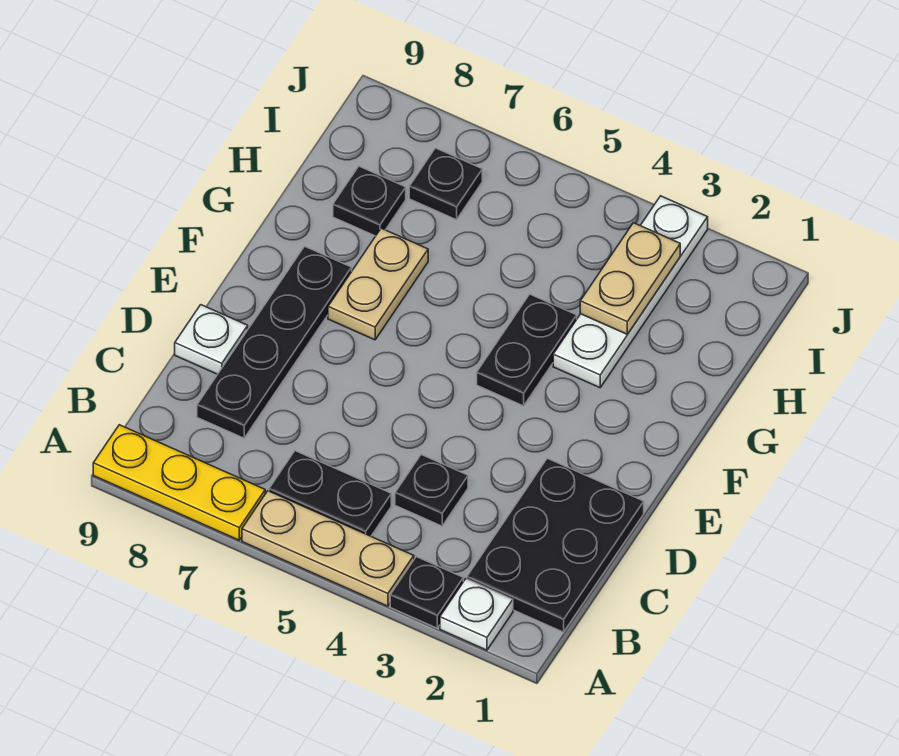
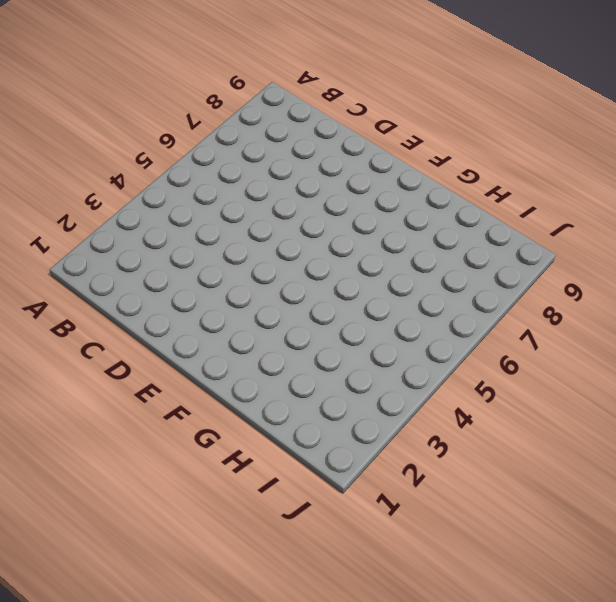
none -> white 1x1 plate [440,579,513,650]
none -> black 1x1 plate [390,557,463,628]
none -> tan 1x3 plate [242,491,414,606]

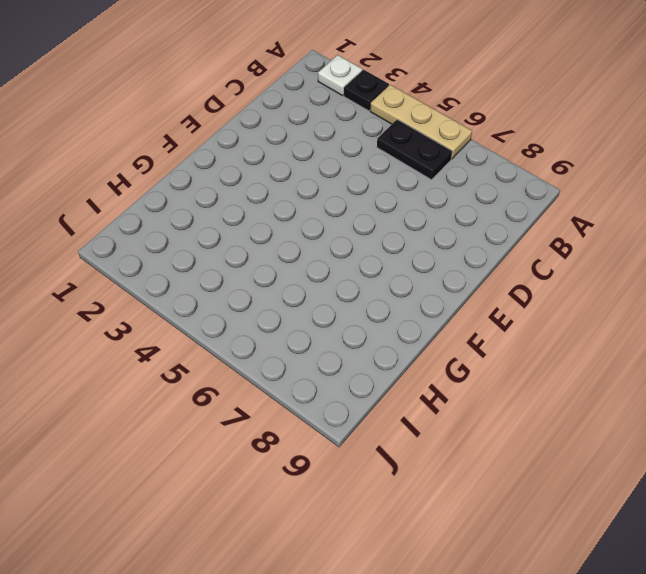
none -> yellow 1x3 plate [93,425,265,540]
none -> black 2x3 plate [467,458,644,632]
none -> black 1x1 plate [395,455,468,526]

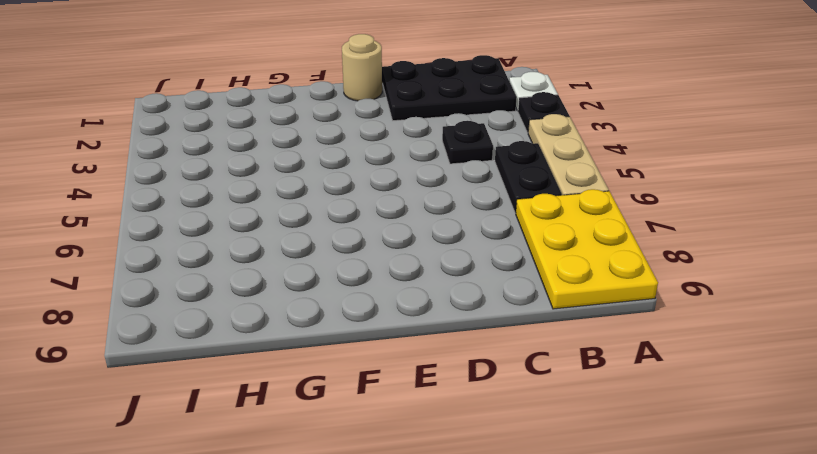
yellow 2x3 plate [516,189,658,309] -> yellow 1x3 plate [93,425,265,540]
tan 1x1 round brick [342,34,382,101] -> none
none -> black 1x4 plate [197,246,352,438]
none -> white 1x1 plate [175,305,248,374]
none -> black 1x2 plate [477,294,577,406]

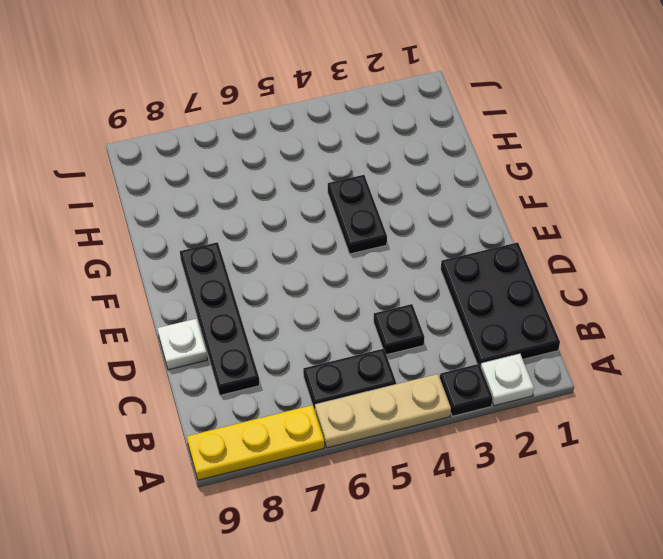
none -> tan 1x2 plate [328,228,428,340]
none -> white 1x4 plate [553,196,708,388]
none -> black 1x1 plate [333,166,406,236]

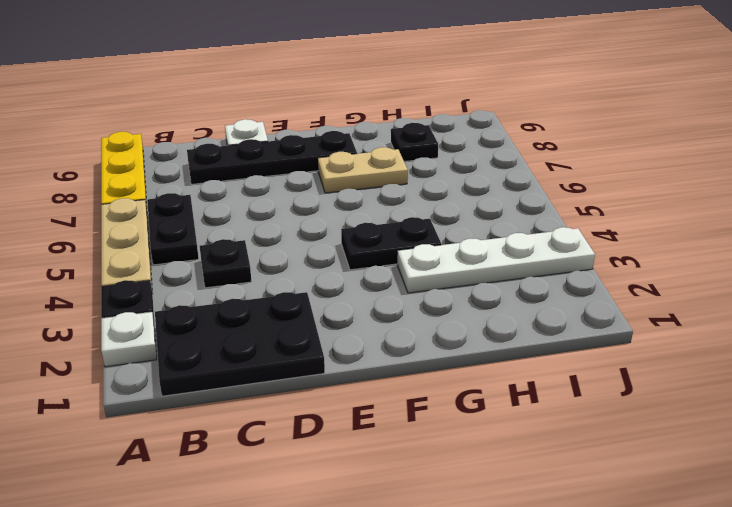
none -> black 1x1 plate [409,148,482,220]
none -> tan 1x2 plate [580,223,680,334]

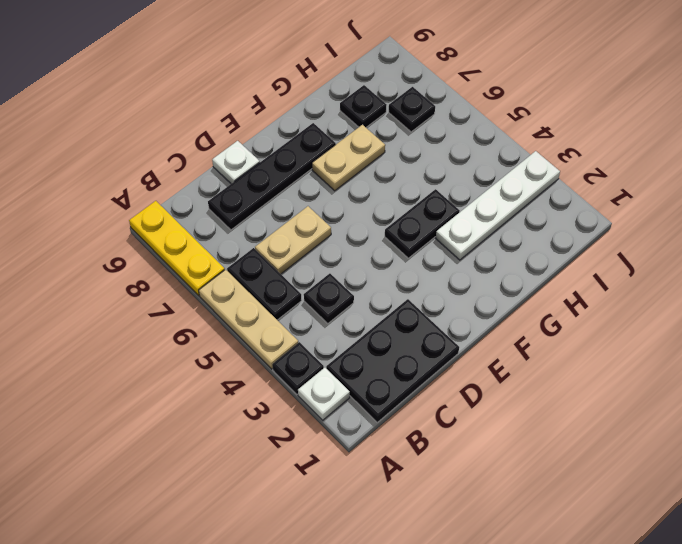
tan 1x2 plate [255,206,331,274] -> tan 1x2 plate moved to [580,223,680,334]

